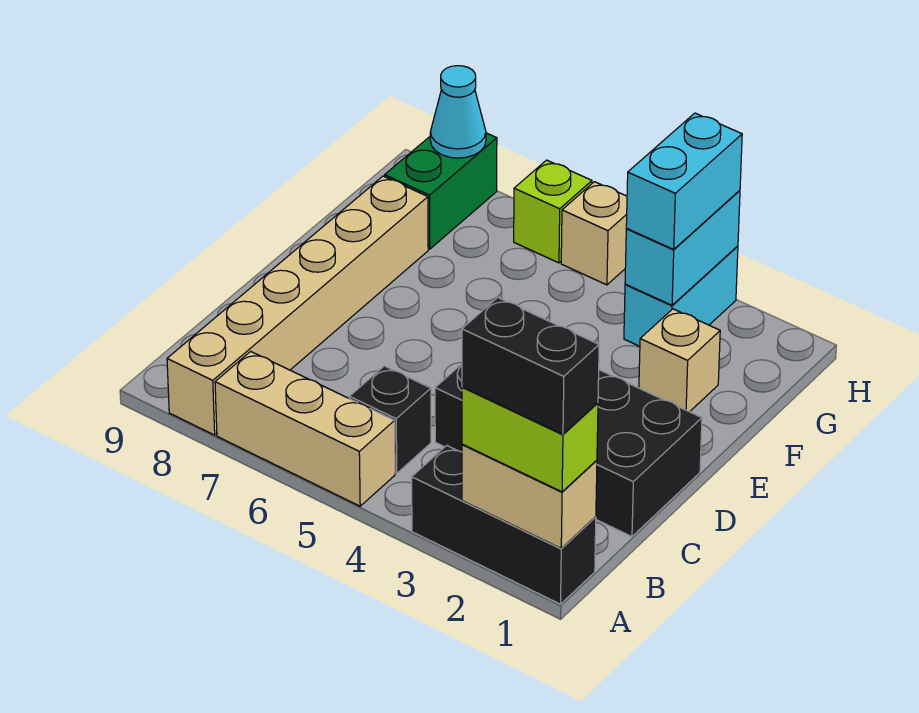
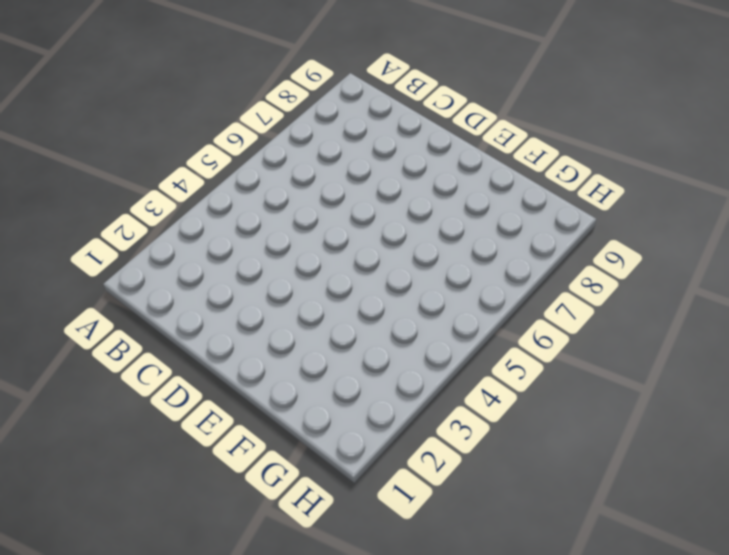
none -> black 1x3 brick [412,445,596,604]
none -> tan 1x3 brick [215,351,395,506]
none -> tan 1x6 brick [167,176,428,435]

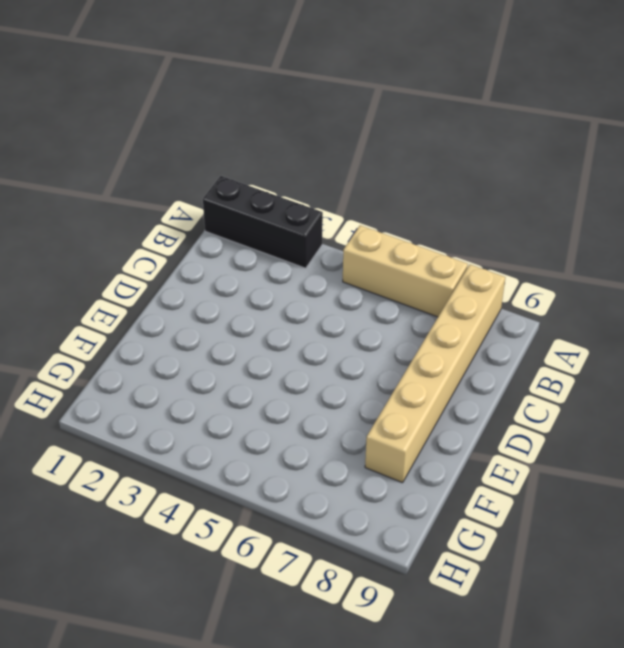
none -> black 1x1 brick [349,366,431,473]
none -> black 2x4 brick [435,364,702,537]
none -> tan 1x1 brick [639,309,720,412]

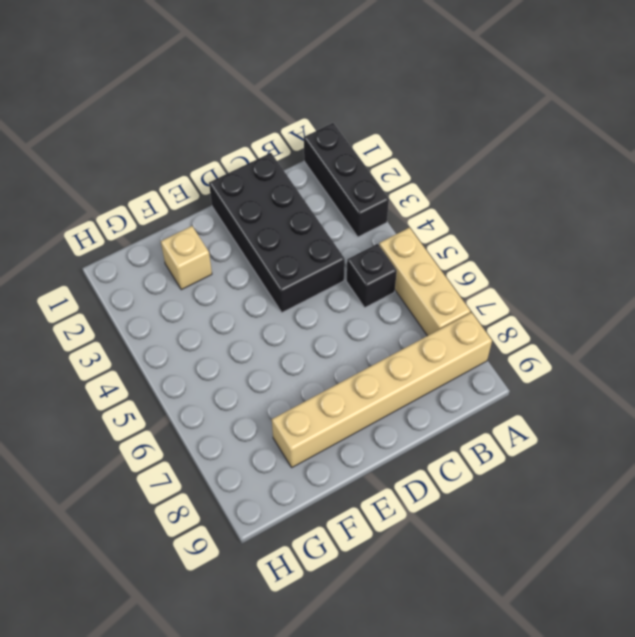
none -> cyan 1x2 brick [624,246,738,346]
none -> green 1x2 brick [385,133,497,249]
none -> tan 1x1 brick [561,182,627,285]

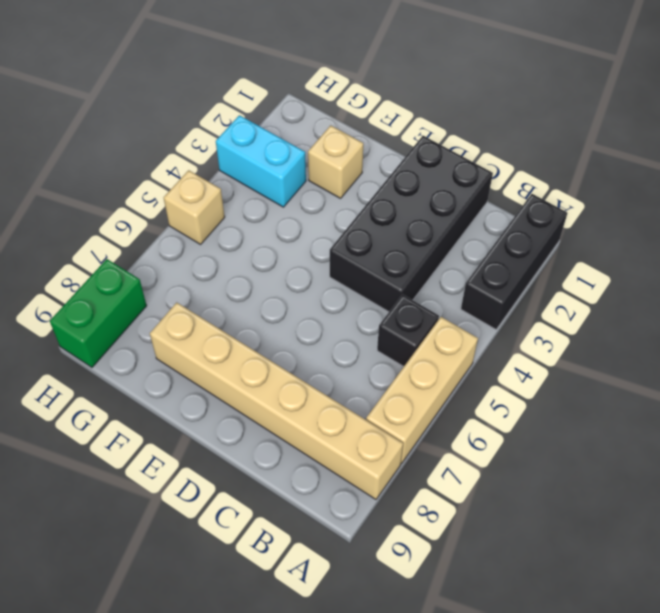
green 1x2 brick [50,259,147,367] -> green 1x2 brick turned to [385,133,497,249]
none -> lime 1x1 brick [514,160,592,263]
none -> tan 1x2 brick [462,444,597,549]
none -> cyan 1x2 brick [625,190,740,305]

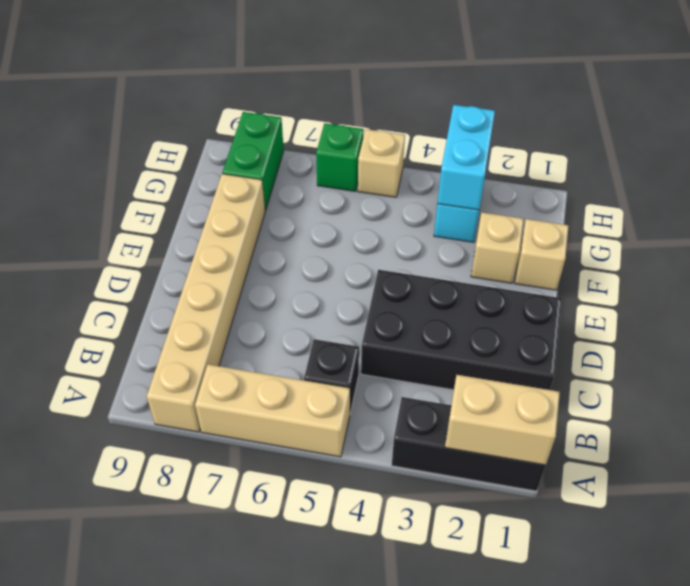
tan 1x1 brick [515,219,569,290] -> none
green 1x1 brick [316,123,364,191] -> lime 1x1 brick [514,160,592,263]
none -> cyan 1x1 cone [430,66,486,158]
none -> lime 1x2 brick [462,387,598,492]
none -> cyan 1x2 brick [626,113,742,249]

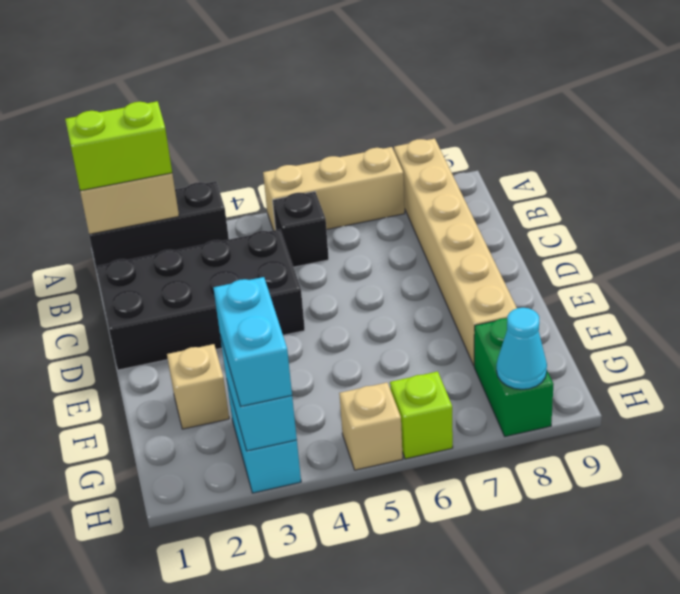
none -> black 1x2 brick [462,298,599,434]

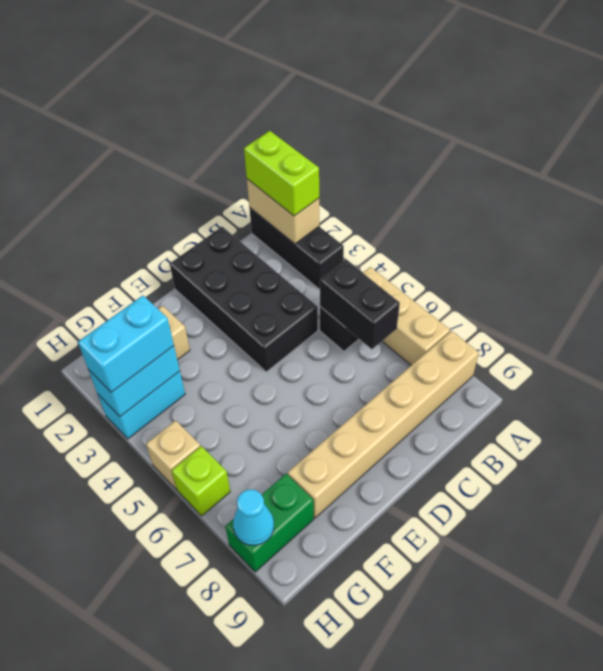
black 1x2 brick [320,260,400,349] -> black 1x2 brick moved to [462,298,599,434]

